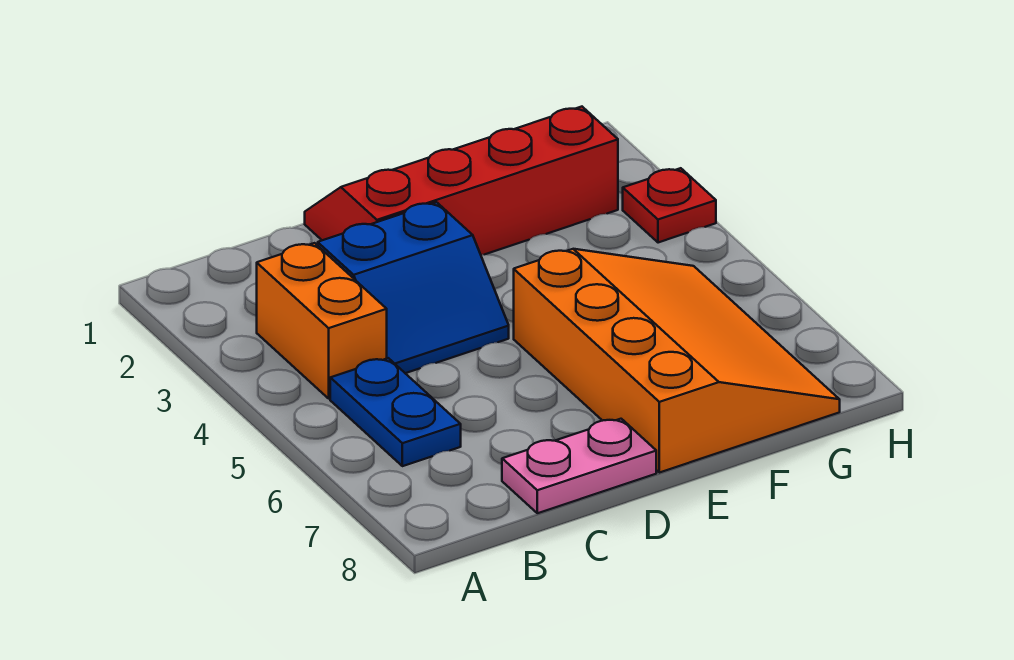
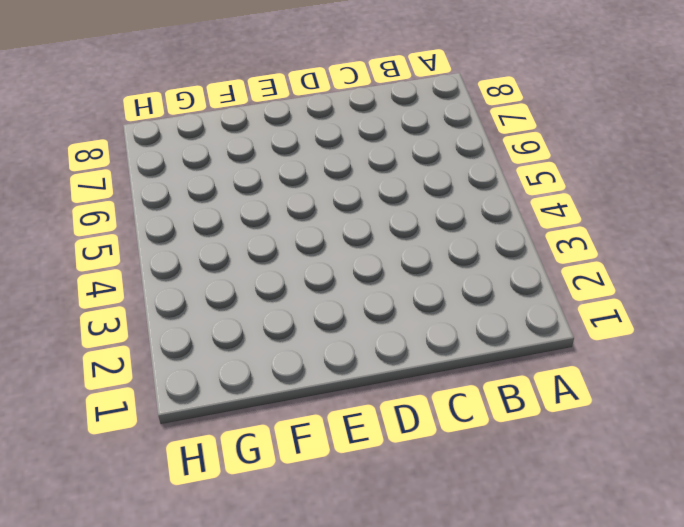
none -> orange 1x2 brick [257,243,387,399]
none -> blue 1x2 plate [330,358,461,466]

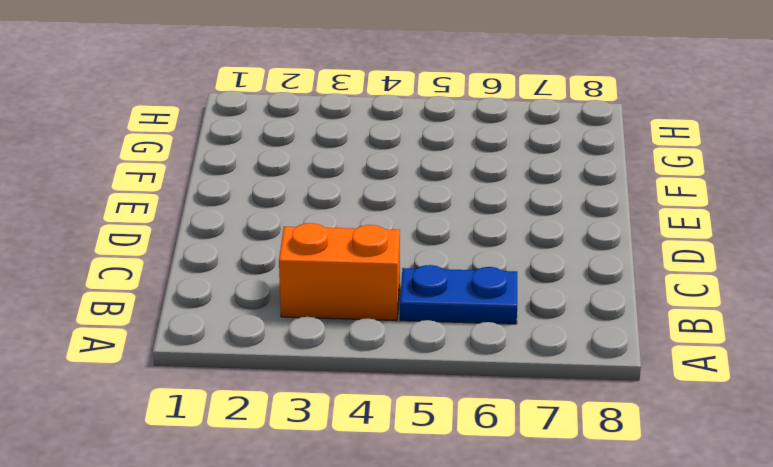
none -> blue 2x2 slope [318,202,509,373]
none -> pink 1x2 plate [502,419,656,513]

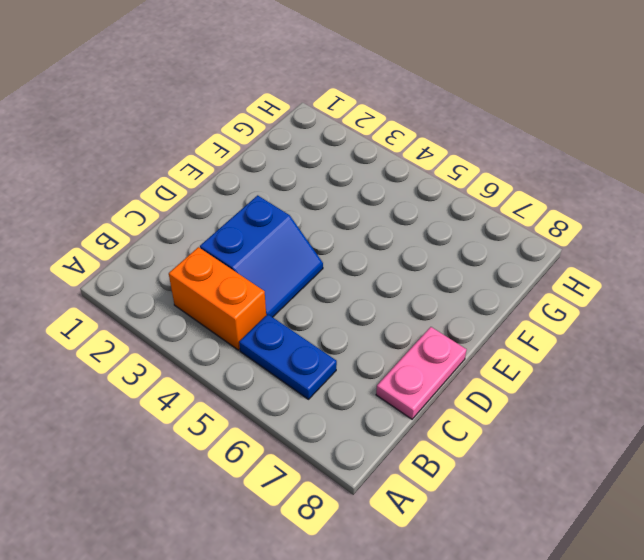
none -> red 2x4 slope [305,107,618,255]
none -> orange 3x4 slope [514,249,840,473]

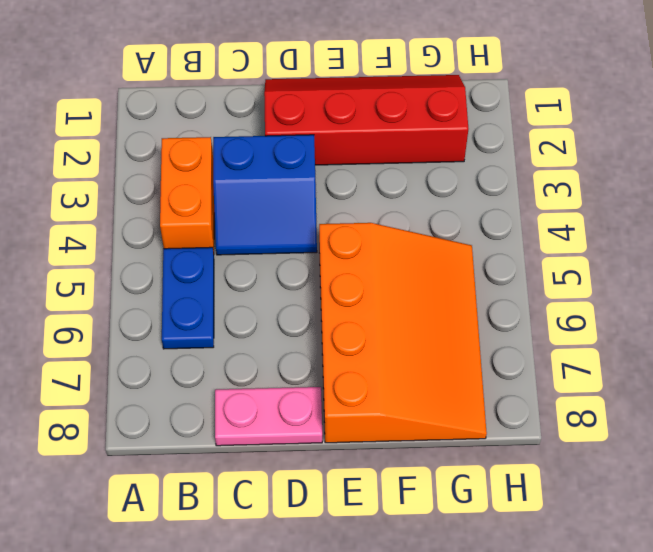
none -> red 1x1 plate [623,168,716,243]

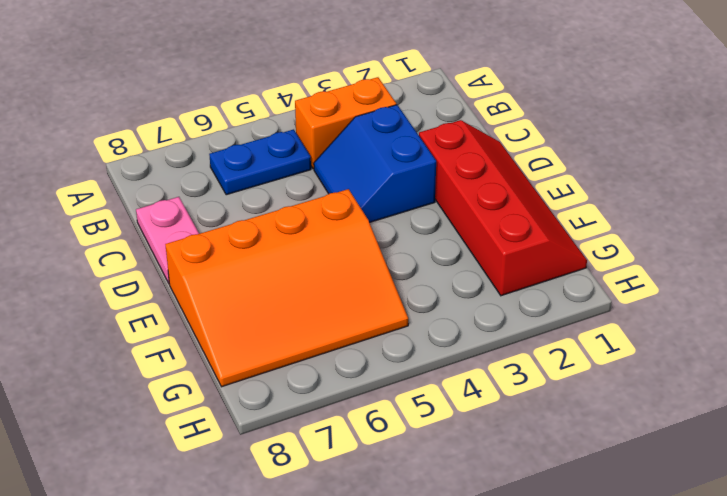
none -> red 1x1 plate [623,168,716,243]

